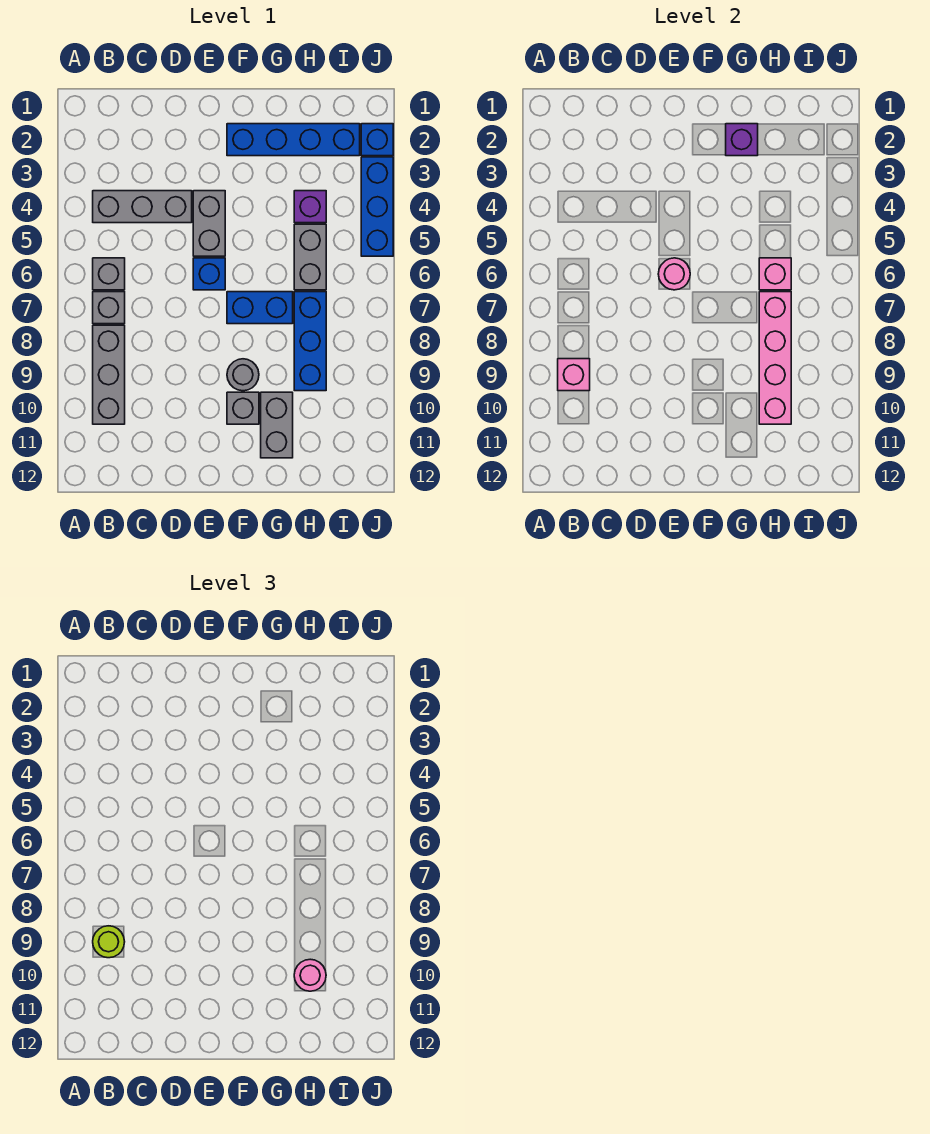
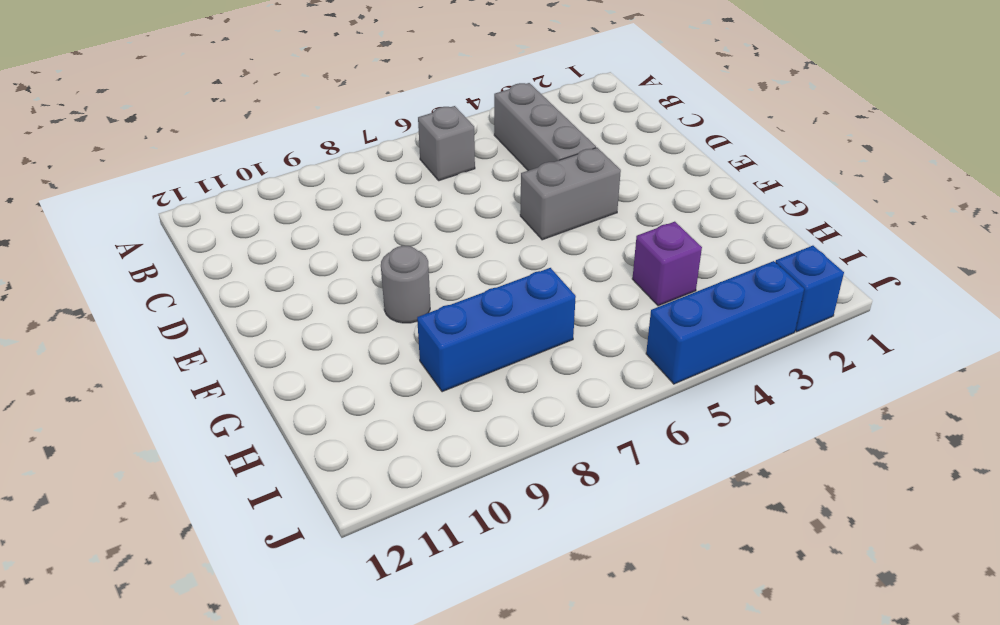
none -> grey 1x1 brick [93,292,125,324]
none -> grey 1x3 brick [93,325,125,424]
none -> blue 1x1 brick [193,258,225,290]

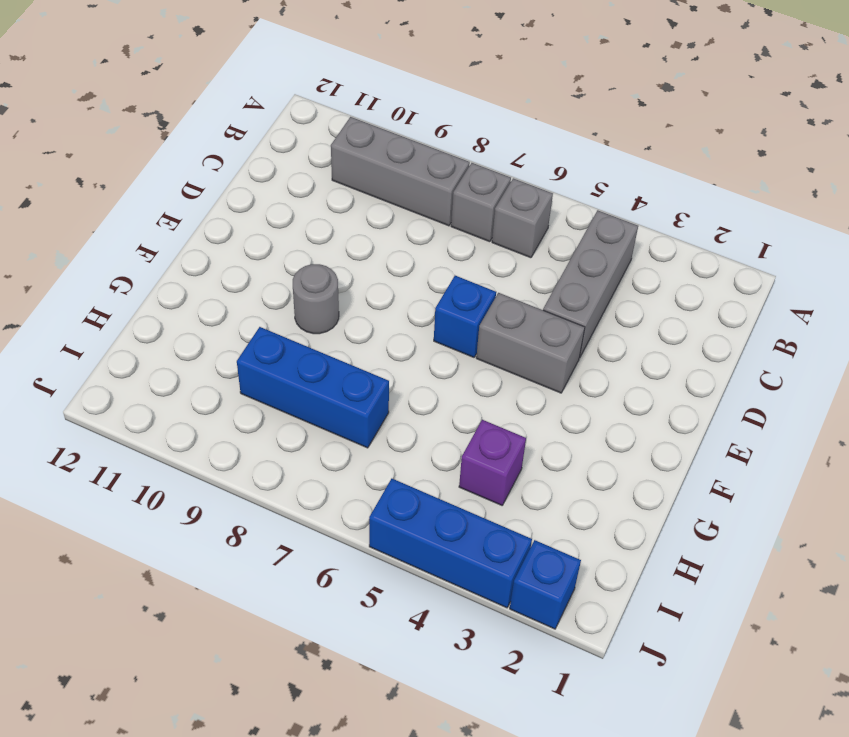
none -> blue 1x4 brick [227,124,360,156]
none -> blue 1x2 brick [227,292,293,324]
none -> grey 1x1 brick [227,392,259,424]

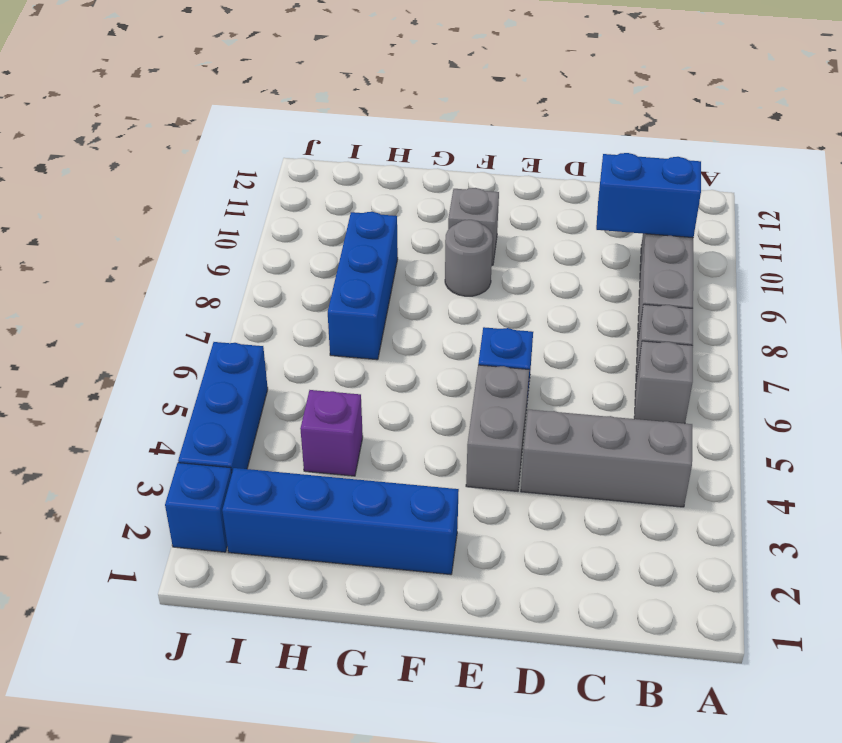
blue 1x2 brick [596,153,701,238] -> blue 1x2 brick moved to [227,292,293,324]
none -> grey 1x2 brick [261,392,293,458]
none -> grey 1x2 brick [294,224,326,290]
none -> pink 1x1 brick [558,359,590,391]

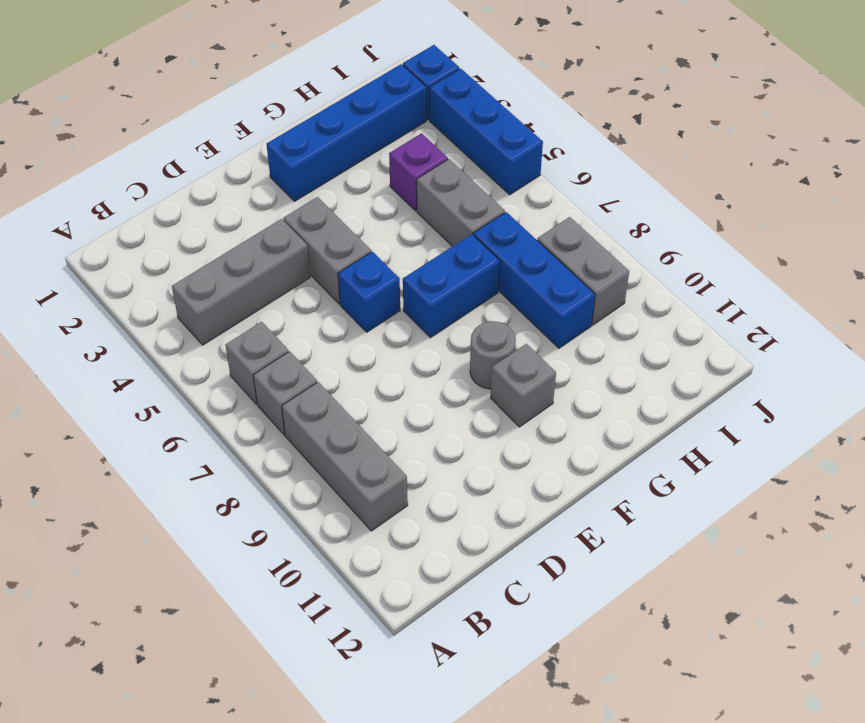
grey 1x2 brick [537,217,629,325] -> grey 1x2 brick moved to [261,392,293,458]
none -> pink 1x1 brick [558,359,590,391]
none -> pink 1x1 round brick [658,258,690,290]
none -> purple 1x1 brick [726,124,758,156]

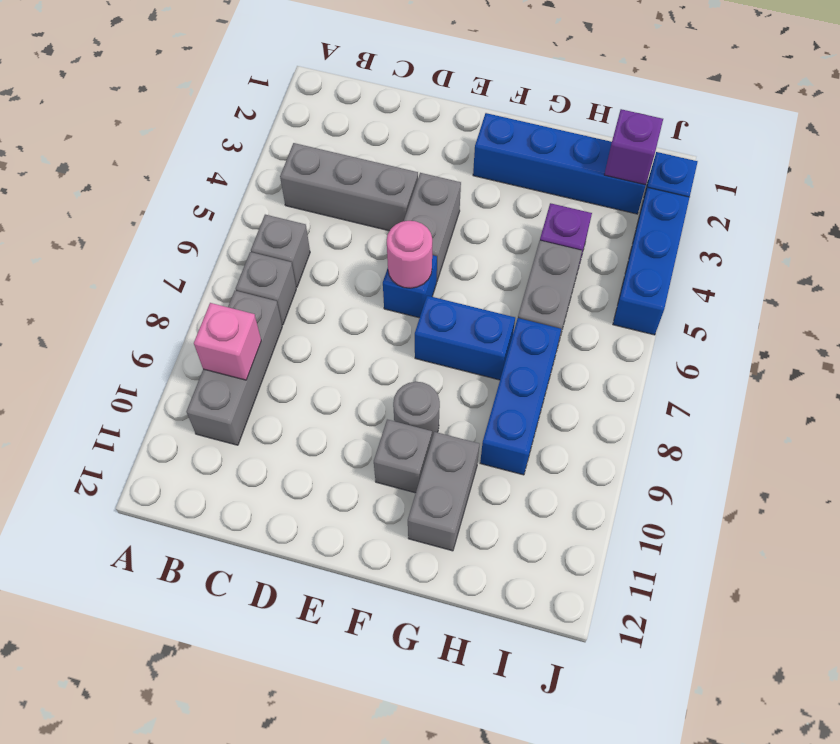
purple 1x1 brick [604,109,663,185] -> purple 1x1 brick moved to [726,124,758,156]
none -> pink 1x1 brick [759,258,791,290]
none -> pink 1x4 brick [759,292,791,424]
none -> lime 1x1 round brick [93,926,125,958]

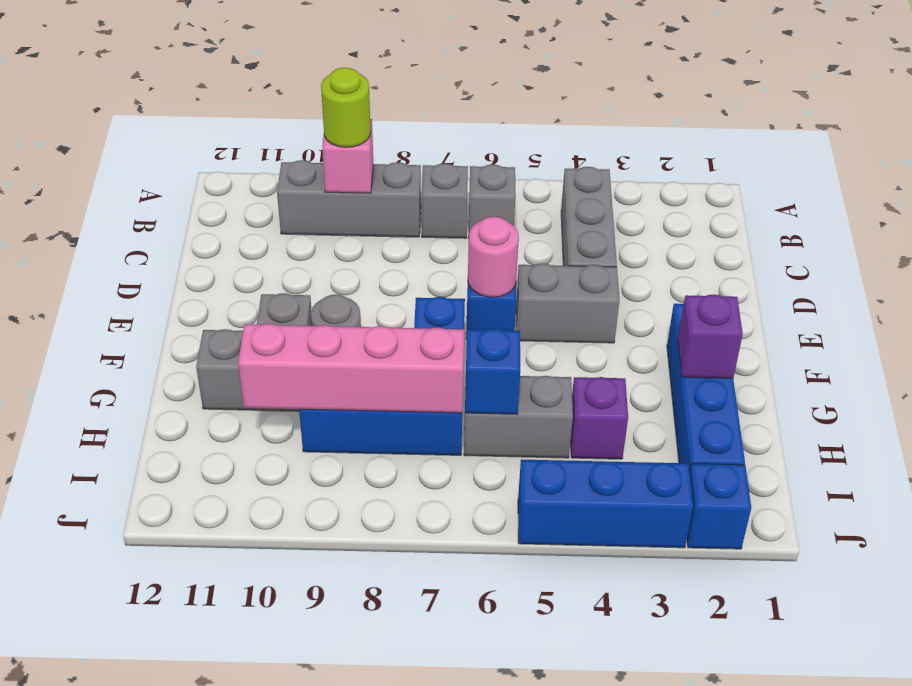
blue 1x1 brick [465,329,520,414] -> pink 1x1 brick [759,258,791,290]
none -> pink 1x1 round brick [294,959,326,991]

